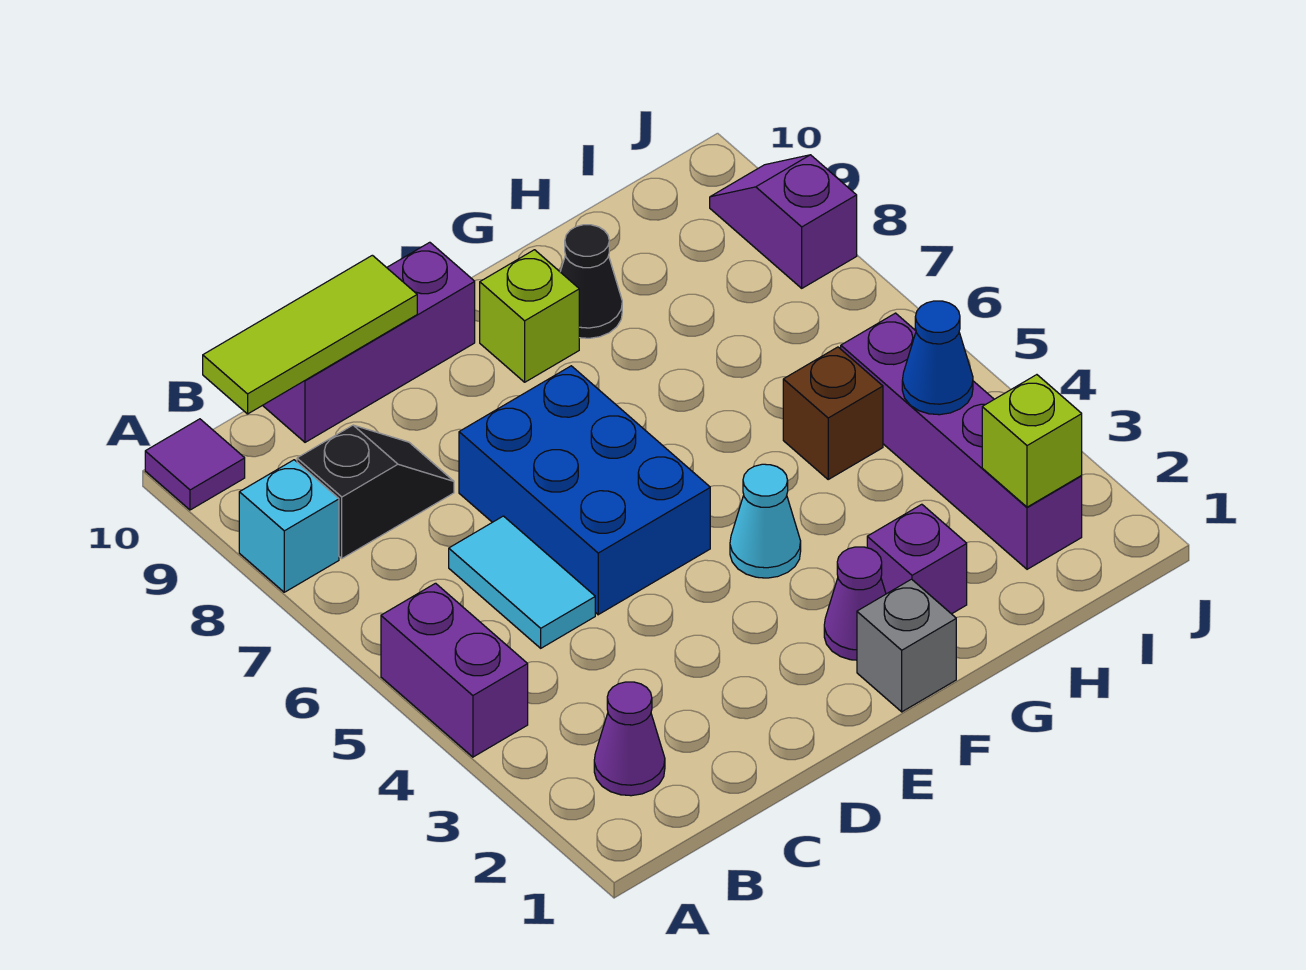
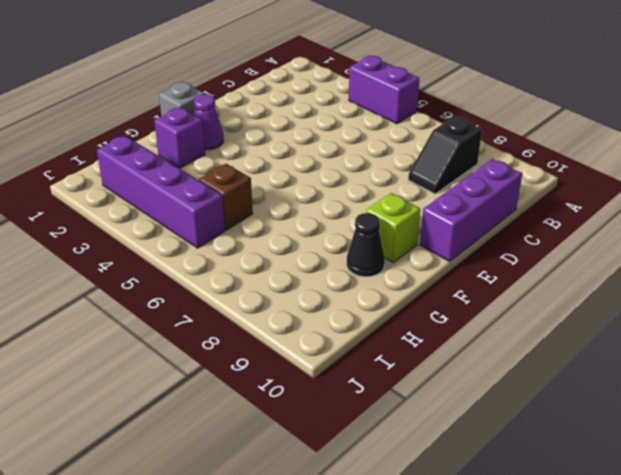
none -> cyan 1x1 brick [239,460,339,592]
none -> purple 1x1 tile [145,419,245,510]
none -> purple 1x1 cone [594,682,665,796]

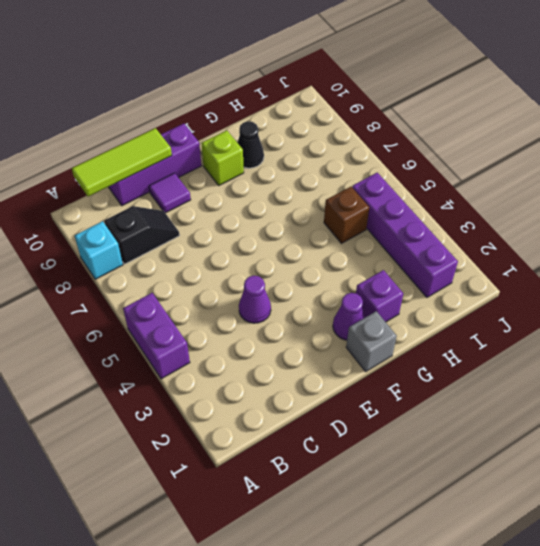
purple 1x1 cone [239,276,271,323] -> purple 1x1 cone moved to [594,682,665,796]
purple 1x1 tile [149,173,191,213] -> purple 1x1 tile moved to [145,419,245,510]
none -> cyan 1x2 tile [449,516,595,648]
none -> blue 2x3 brick [459,366,710,615]
none -> cyan 1x1 cone [730,464,801,578]

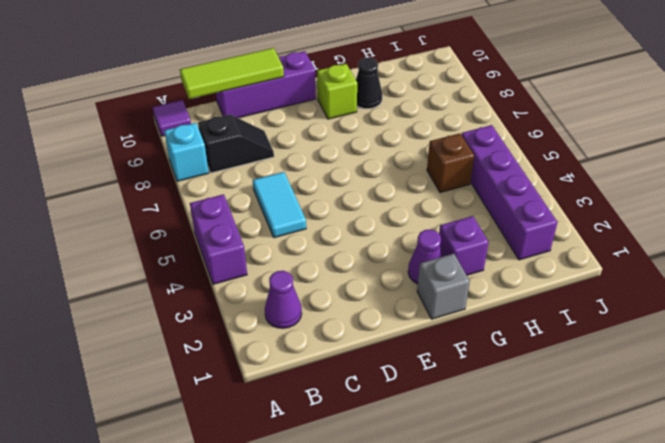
none -> blue 2x3 brick [459,366,710,615]
none -> cyan 1x1 cone [730,464,801,578]
none -> purple 1x2 slope [710,155,857,288]

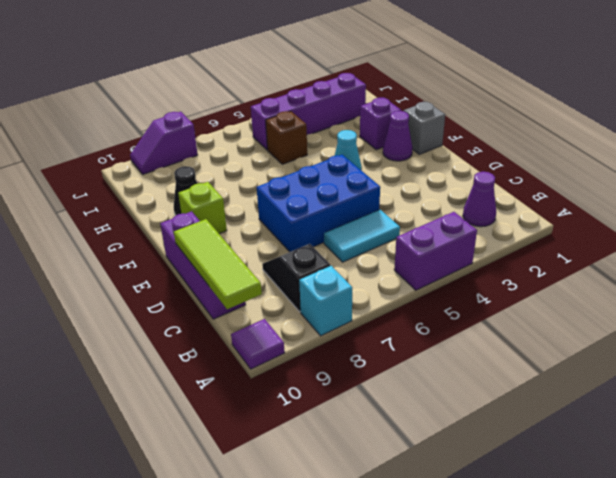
none -> lime 1x1 brick [982,375,1082,507]
none -> blue 1x1 cone [902,301,973,415]

